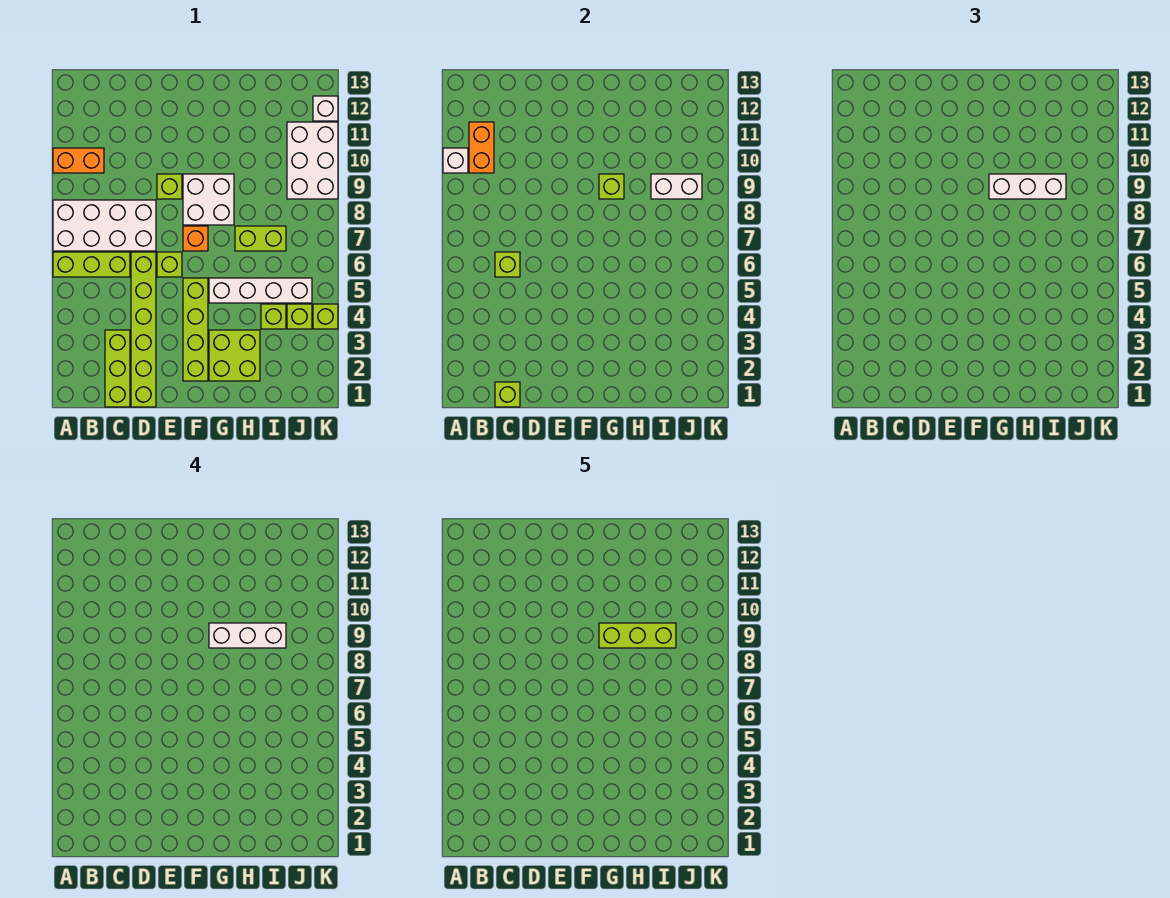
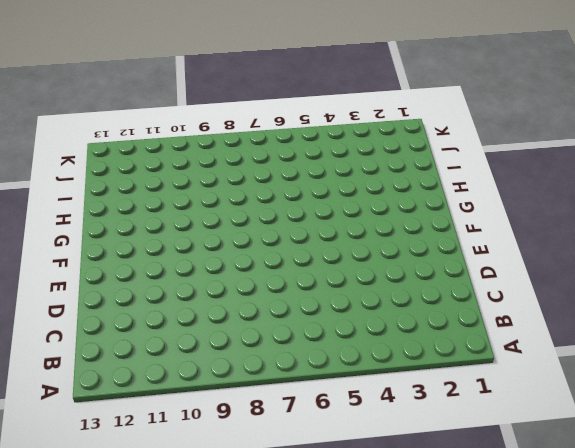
none -> lime 1x3 brick [53,252,130,277]
none -> white 2x4 brick [53,200,156,251]
none -> orange 1x2 brick [53,148,104,173]

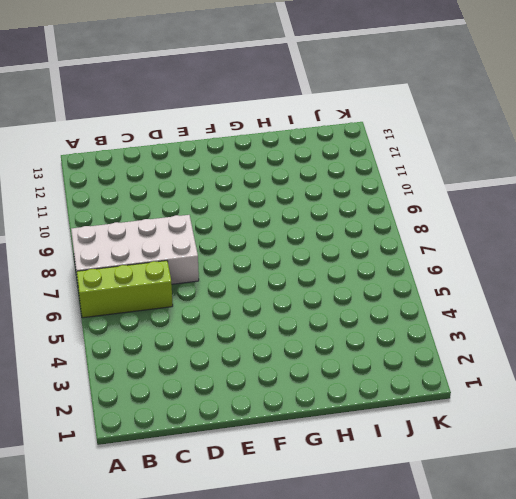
none -> orange 1x2 brick [53,148,104,173]
none -> lime 1x3 brick [105,330,130,407]
none -> lime 1x6 brick [131,252,156,407]

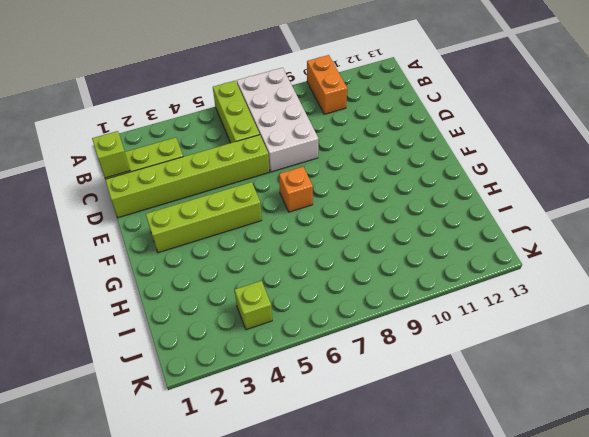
none -> lime 1x1 brick [157,252,182,277]
none -> lime 1x1 brick [157,174,182,199]
none -> white 2x2 brick [183,174,234,225]

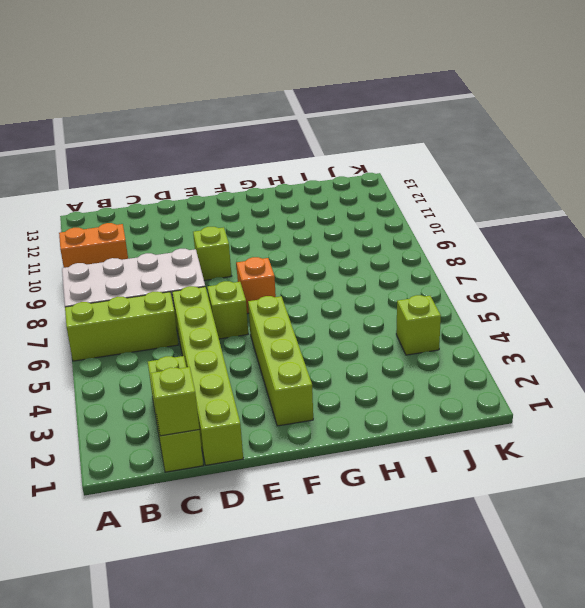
none -> white 2x2 brick [183,174,234,225]
none -> lime 2x2 brick [209,330,260,381]
none -> white 1x4 brick [209,278,312,303]

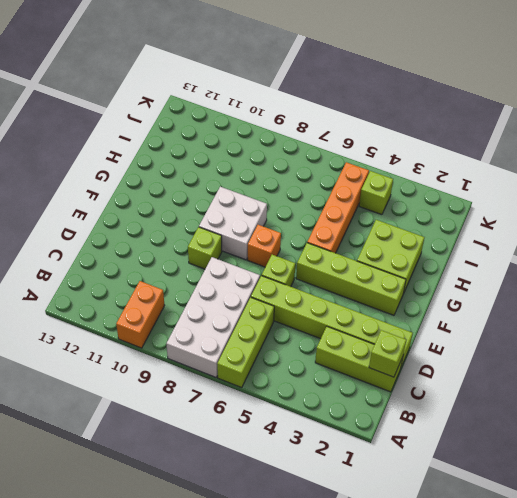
orange 1x4 brick [307,162,369,253] -> white 1x4 brick [209,278,312,303]
none -> lime 1x2 brick [235,226,286,251]
none -> lime 1x1 brick [261,304,286,329]
none -> white 2x3 brick [287,122,338,199]

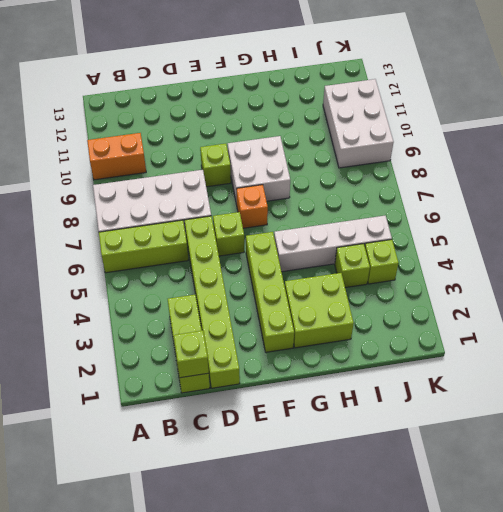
none -> lime 1x2 brick [235,226,286,251]
none -> lime 1x1 brick [313,304,338,329]
none -> white 1x1 brick [313,96,338,121]

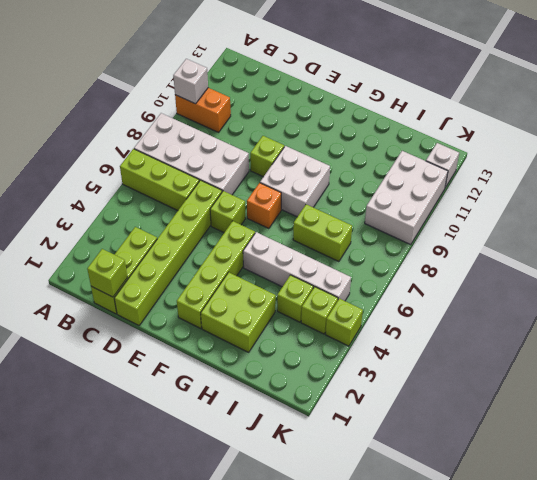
none -> orange 1x2 brick [469,122,494,173]
none -> lime 1x1 brick [495,252,520,277]
none -> lime 1x1 brick [599,174,624,199]

